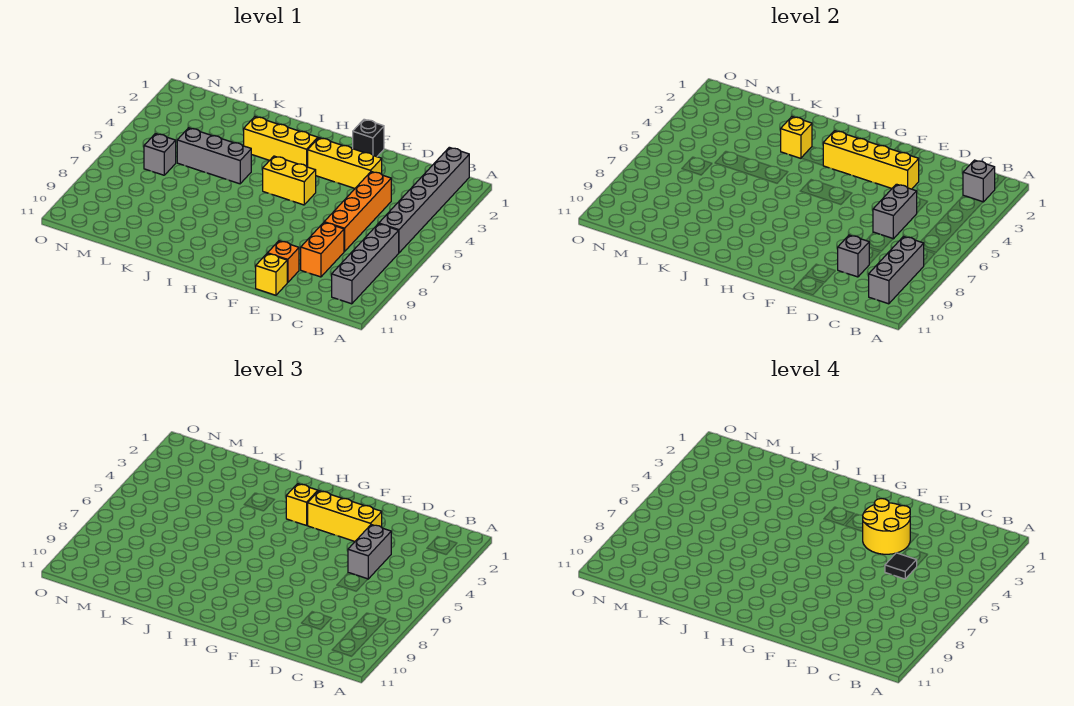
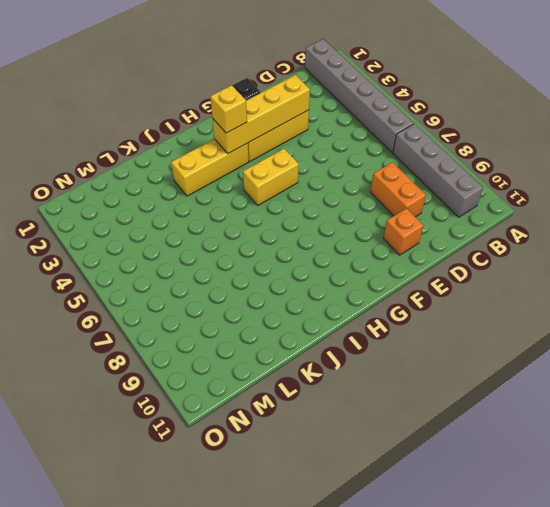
none -> orange 1x4 brick [324,172,391,252]
none -> yellow 1x1 brick [256,253,287,295]
none -> grey 1x3 brick [177,128,251,184]

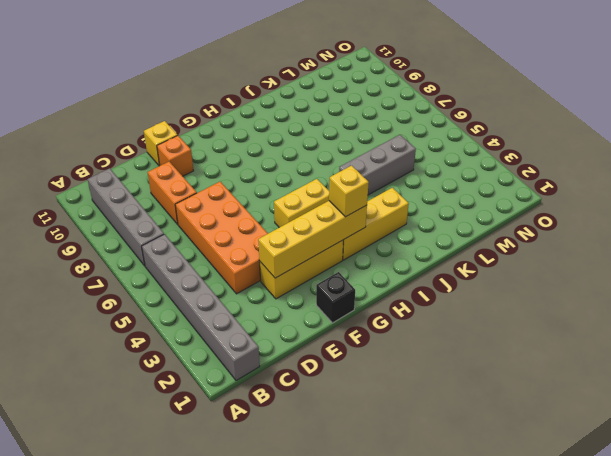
orange 2x4 brick [175,182,268,294] -> orange 1x4 brick [324,172,391,252]
none -> grey 1x1 brick [144,134,176,175]
none -> grey 1x1 brick [963,160,995,202]
none -> grey 1x3 brick [869,237,924,304]

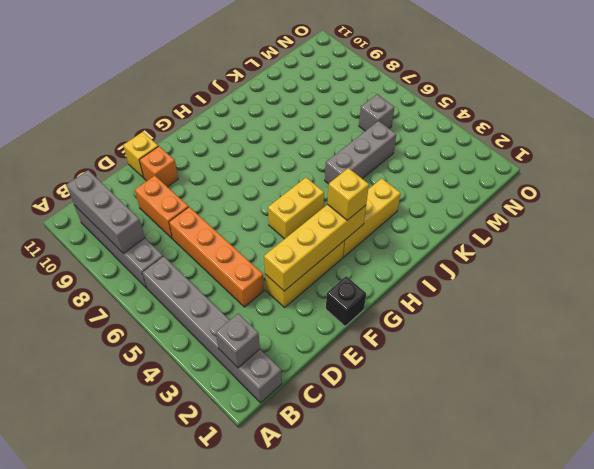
none -> grey 1x2 brick [873,184,917,239]
none -> grey 1x1 brick [838,235,870,277]
none -> yellow 1x1 brick [781,117,812,158]

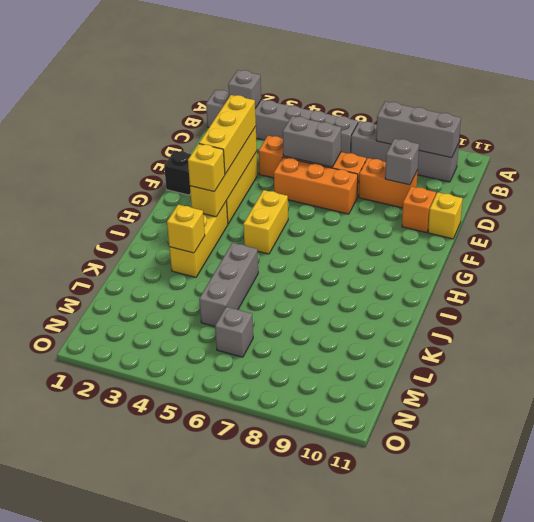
orange 1x3 brick [274,157,358,214] -> none
none -> grey 1x2 brick [348,525,391,579]
none -> black 1x1 tile [885,553,917,579]
none -> yellow 2x2 round brick [862,499,910,554]

